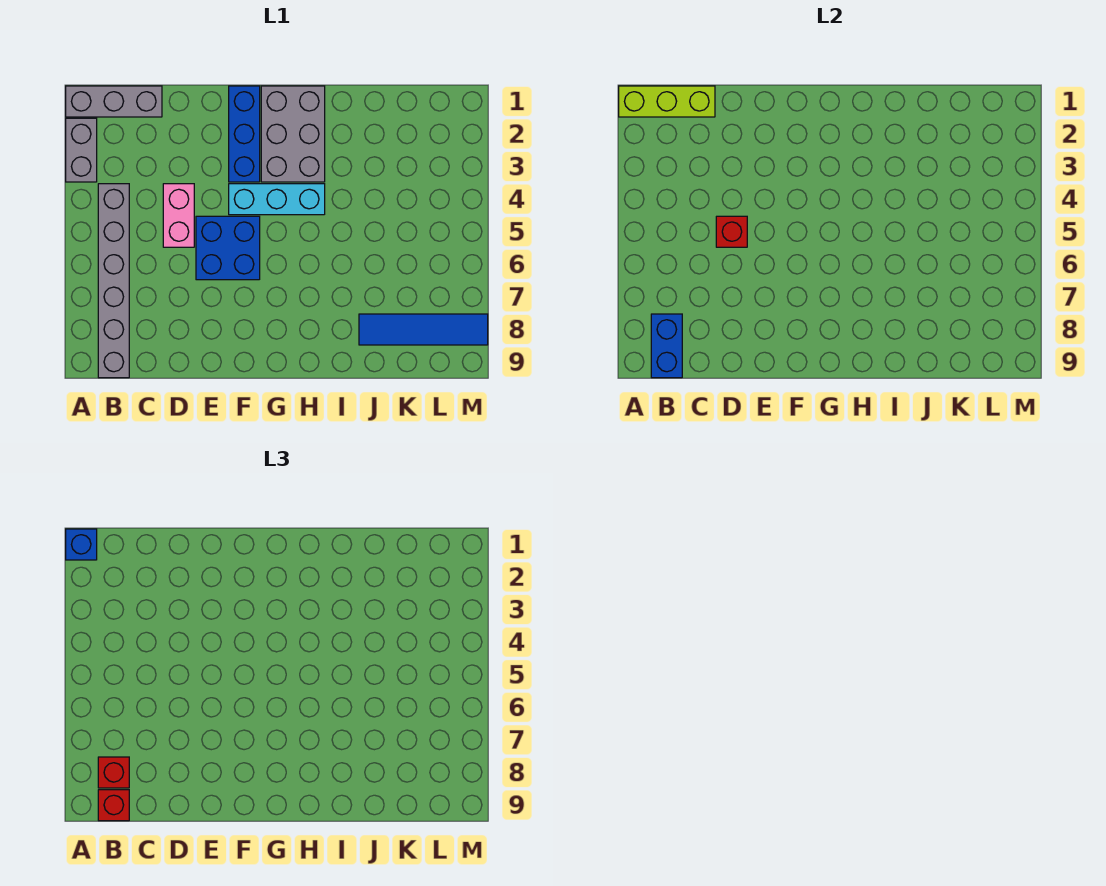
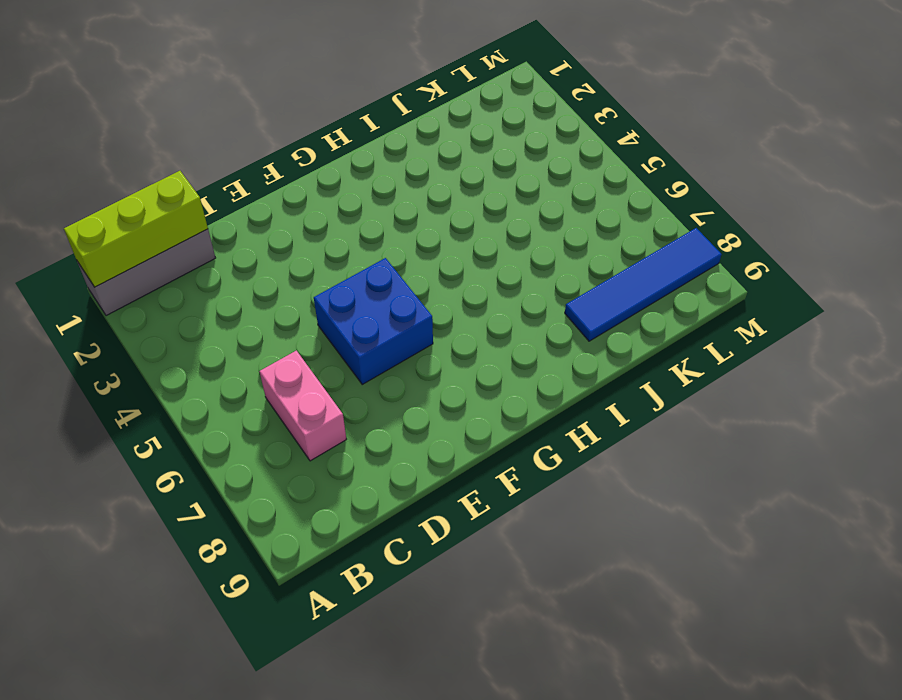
pink 1x2 brick [259,350,347,461] -> pink 1x2 brick moved to [163,184,194,247]
none -> grey 1x2 brick [66,118,97,182]
none -> grey 1x6 brick [98,184,129,378]
none -> blue 1x3 brick [229,86,260,182]

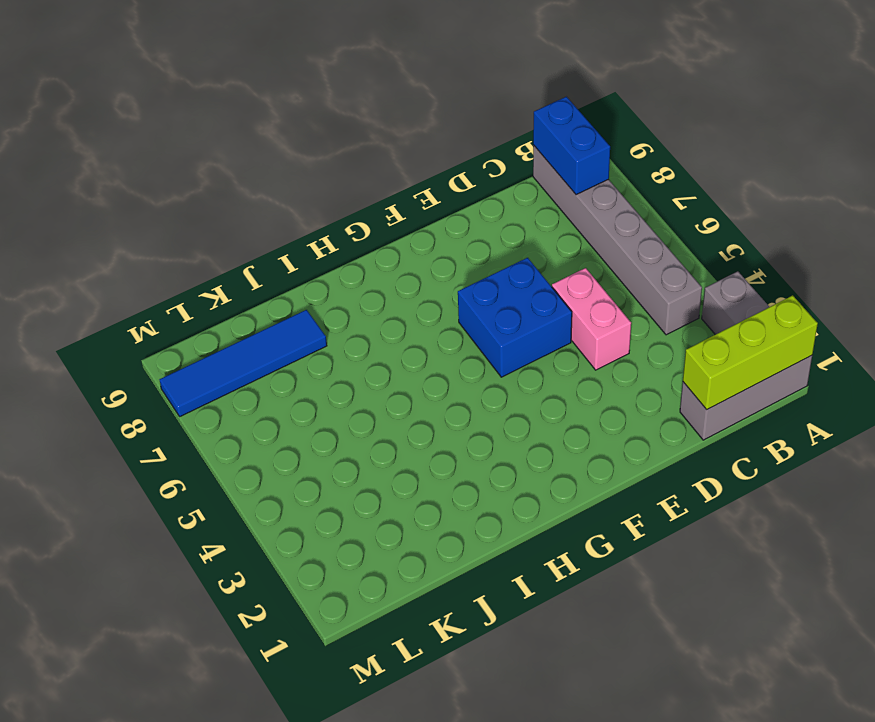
none -> blue 1x3 brick [229,86,260,182]
none -> cyan 1x3 brick [229,184,325,215]
none -> grey 2x3 brick [261,86,325,182]

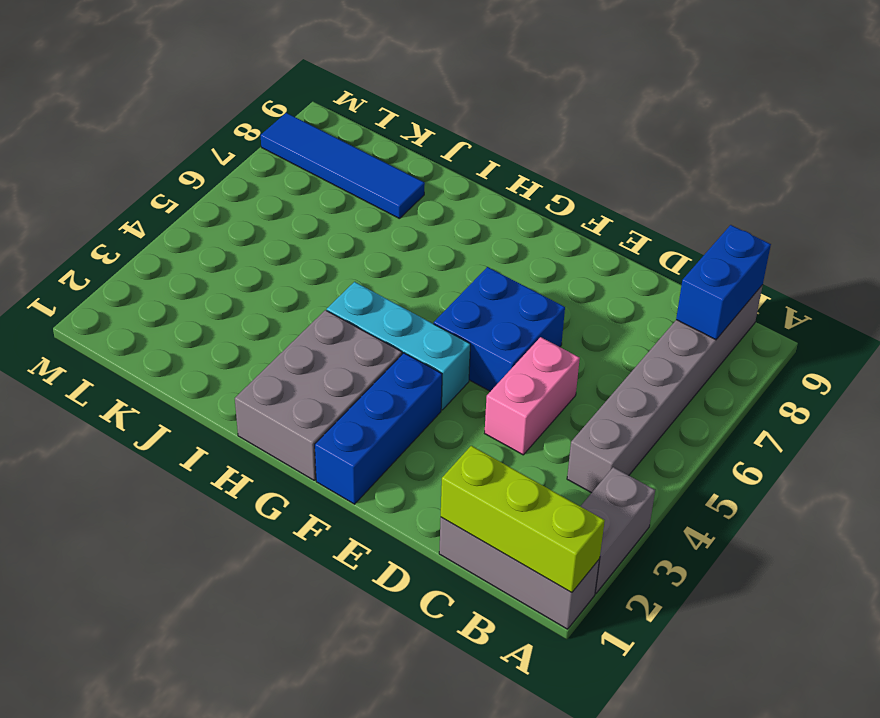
none -> red 1x1 brick [716,216,747,247]
none -> blue 1x1 brick [66,529,97,560]
none -> red 1x1 brick [98,757,129,788]

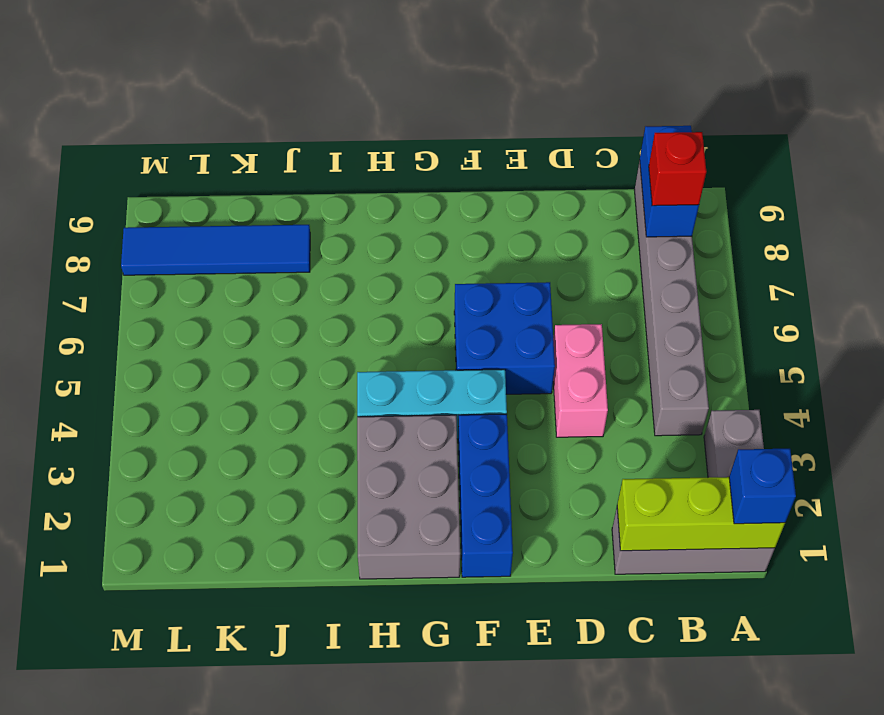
none -> red 1x1 brick [716,216,747,247]
none -> red 1x1 brick [98,790,129,821]

